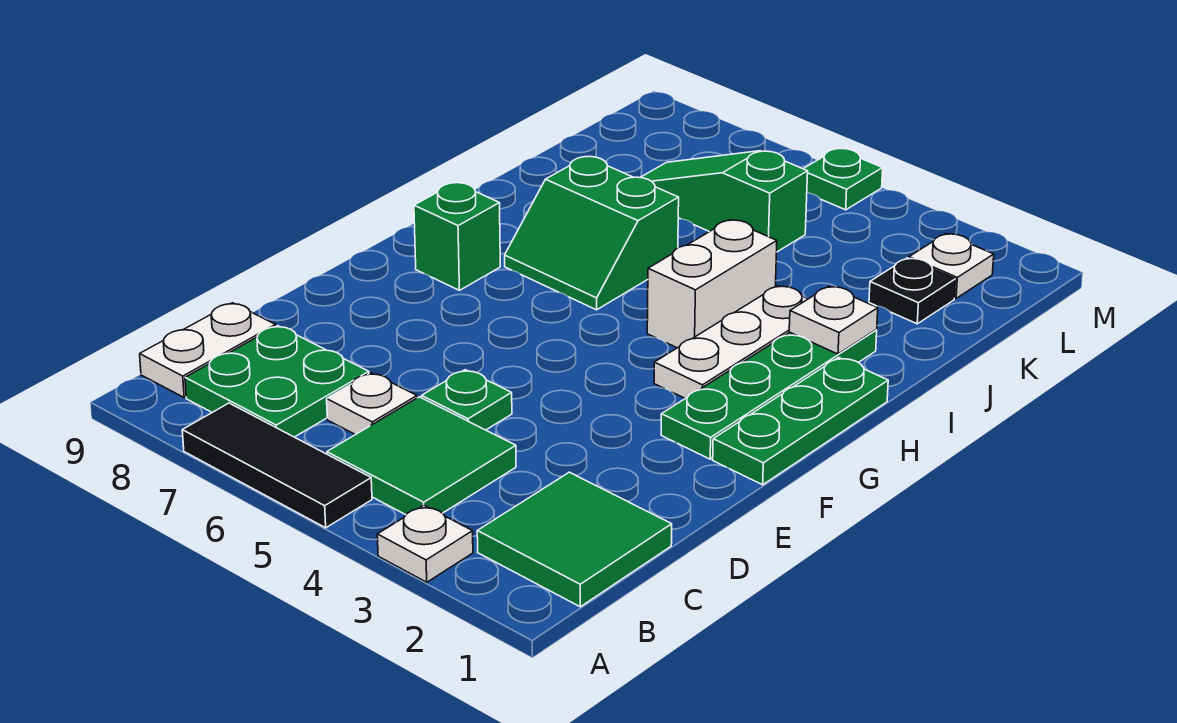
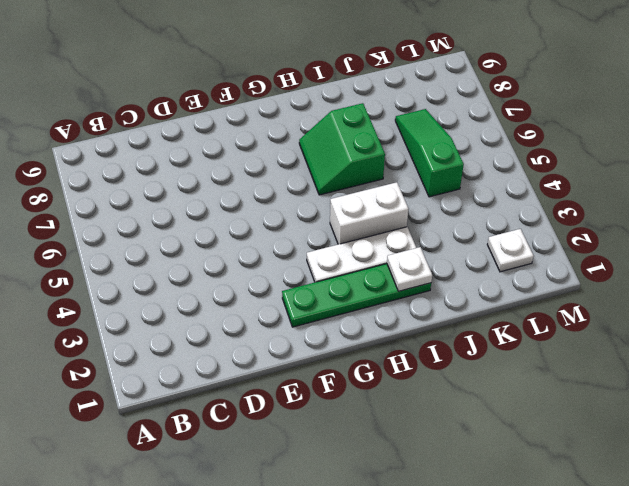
none -> white 1x1 plate [377,505,473,582]
none -> black 1x3 tile [182,403,372,528]
none -> green 2x2 tile [477,472,672,607]

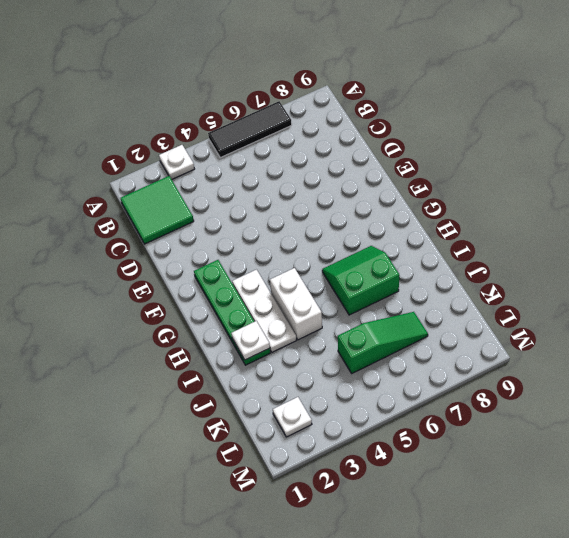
none -> green 2x2 tile [327,397,516,515]
none -> green 2x2 plate [185,326,369,437]
none -> white 1x2 plate [140,303,276,397]

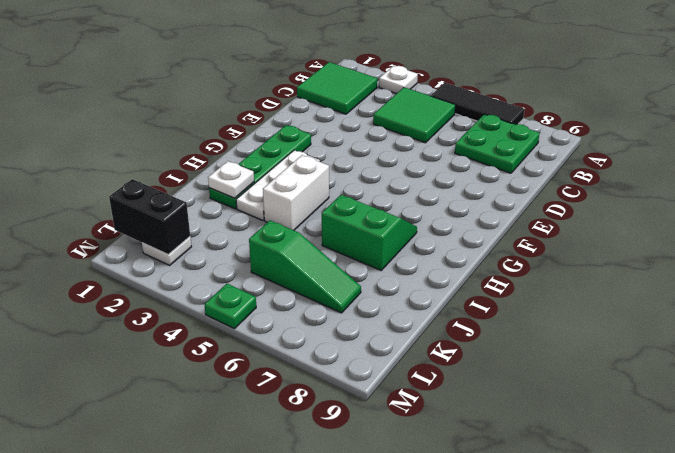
black 1x2 brick [109,179,190,254] -> none
none -> white 1x2 plate [140,303,276,397]
none -> white 1x1 plate [327,373,417,435]
none -> green 1x1 plate [422,370,512,430]

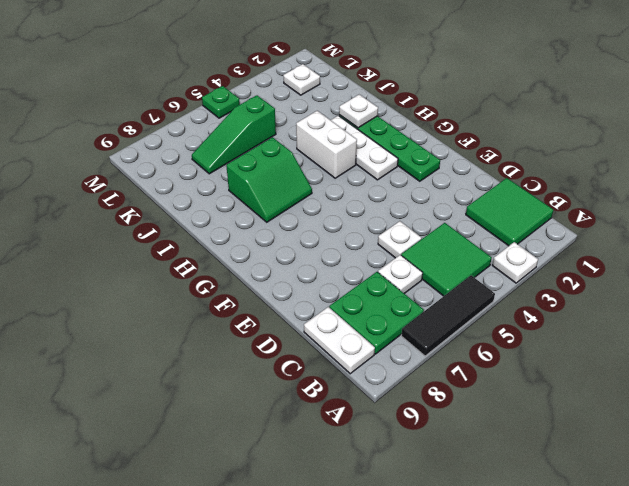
white 1x1 plate [378,221,422,258] -> green 1x1 plate [422,370,512,430]
none -> green 1x3 plate [713,357,888,485]
none -> green 1x1 brick [414,183,500,290]
none -> black 1x1 plate [869,258,956,324]

